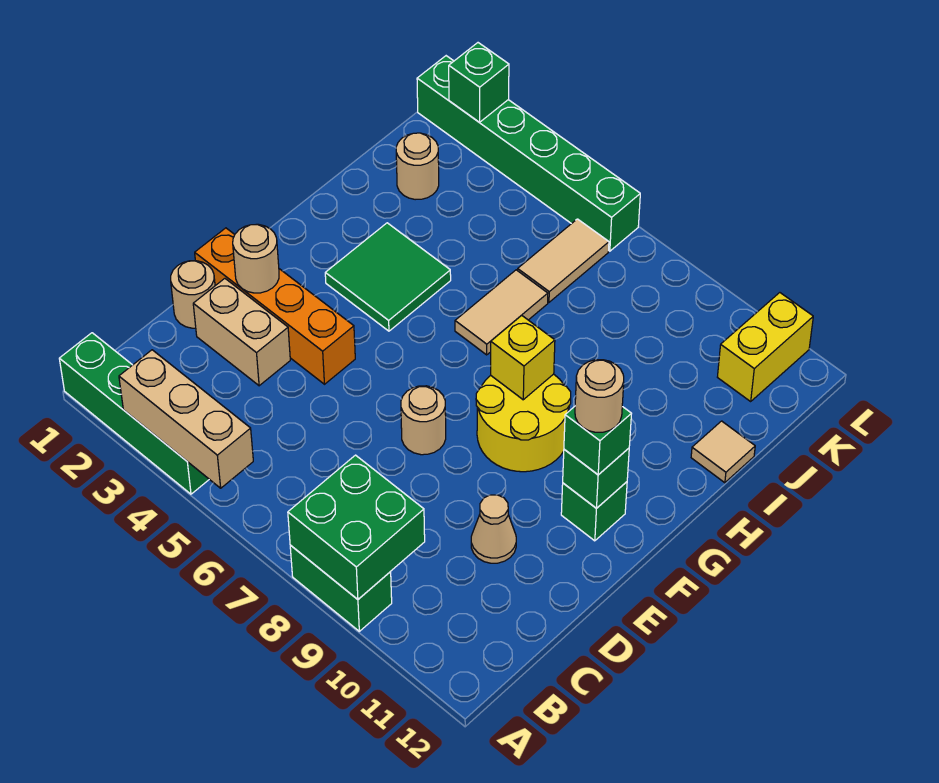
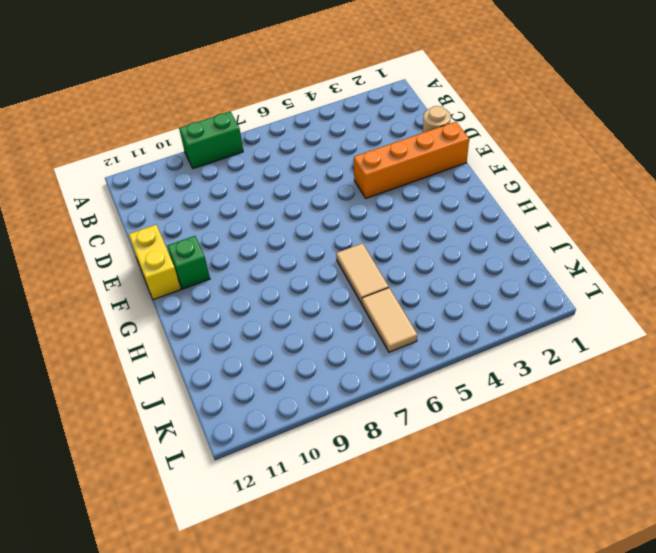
yellow 1x2 brick [129,225,181,300] -> yellow 1x2 brick moved to [718,293,813,401]
none -> green 1x4 brick [59,333,209,494]
none -> tan 1x2 brick [193,279,290,386]
none -> tan 1x1 cone [471,495,516,563]

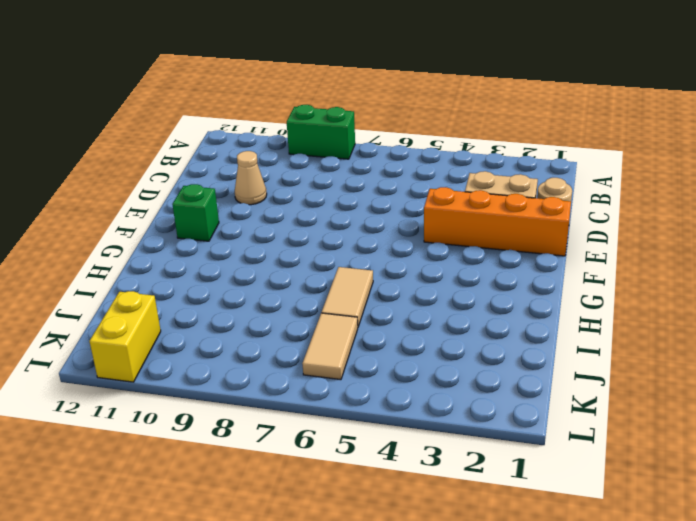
none -> green 1x4 brick [59,333,209,494]
none -> tan 1x1 round brick [401,386,446,455]
none -> yellow 2x2 round brick [476,374,571,472]

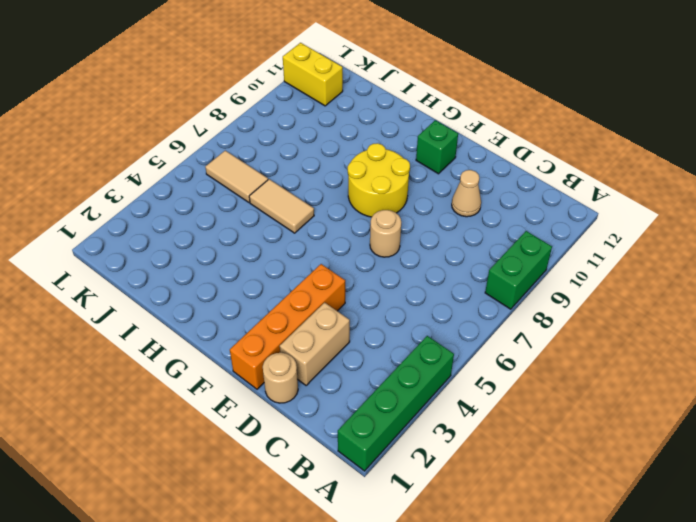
none -> green 2x2 tile [325,223,451,331]
none -> tan 1x1 tile [691,421,755,483]
none -> tan 1x1 round brick [396,133,439,200]

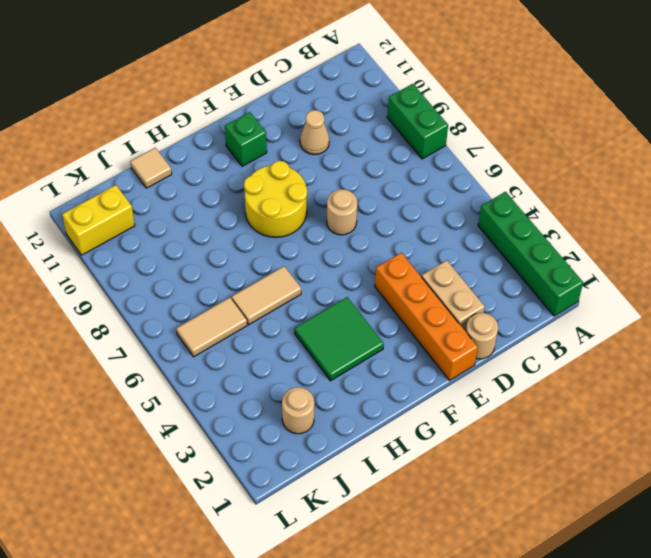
none -> green 1x6 brick [417,56,640,251]
none -> tan 1x3 brick [119,350,253,488]
none -> green 2x2 brick [288,455,425,599]

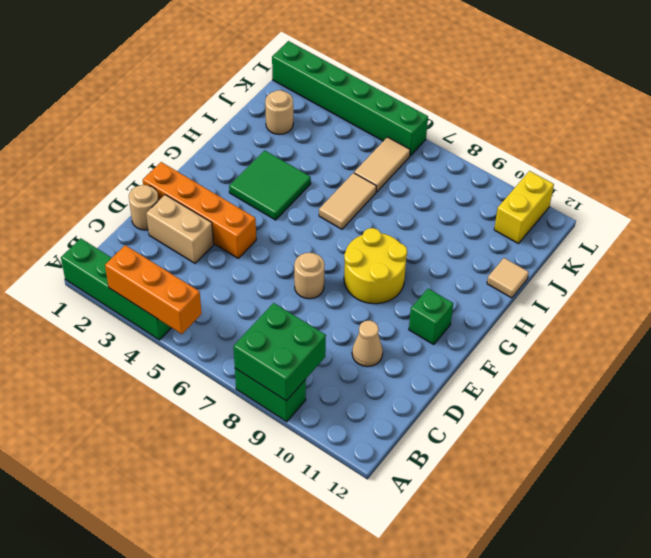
orange 1x3 brick [105,245,202,334] -> tan 1x3 brick [119,350,253,488]
none -> tan 1x1 round brick [233,224,279,293]
none -> green 1x1 brick [563,448,629,508]
none -> yellow 1x1 brick [491,315,555,400]

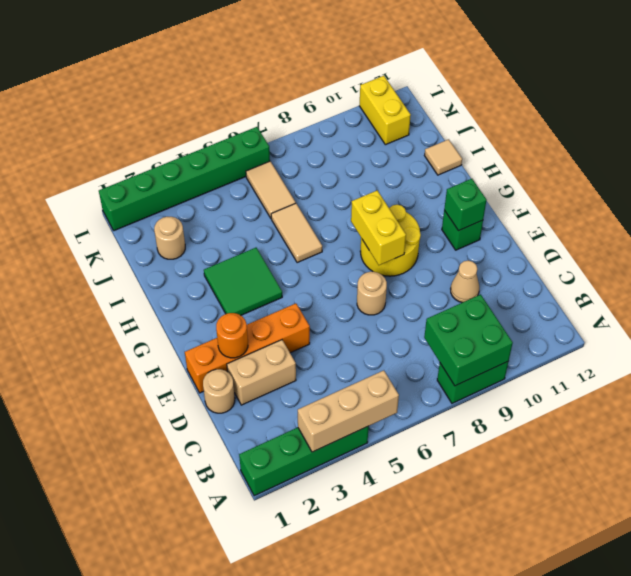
orange 1x1 round brick [216,313,248,358] -> tan 1x1 round brick [233,224,279,293]
yellow 1x2 brick [351,190,406,265] -> yellow 1x1 brick [491,315,555,400]
none -> green 1x1 brick [449,43,509,122]
none -> green 1x1 brick [564,407,631,475]
none -> tan 1x1 round brick [575,360,624,432]

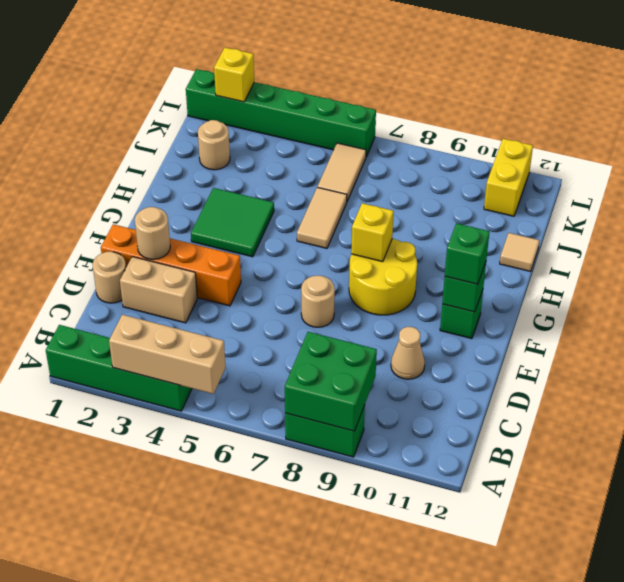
yellow 1x1 brick [214,48,254,102] -> green 1x1 brick [449,43,509,122]
none -> tan 1x1 round brick [575,360,624,432]

